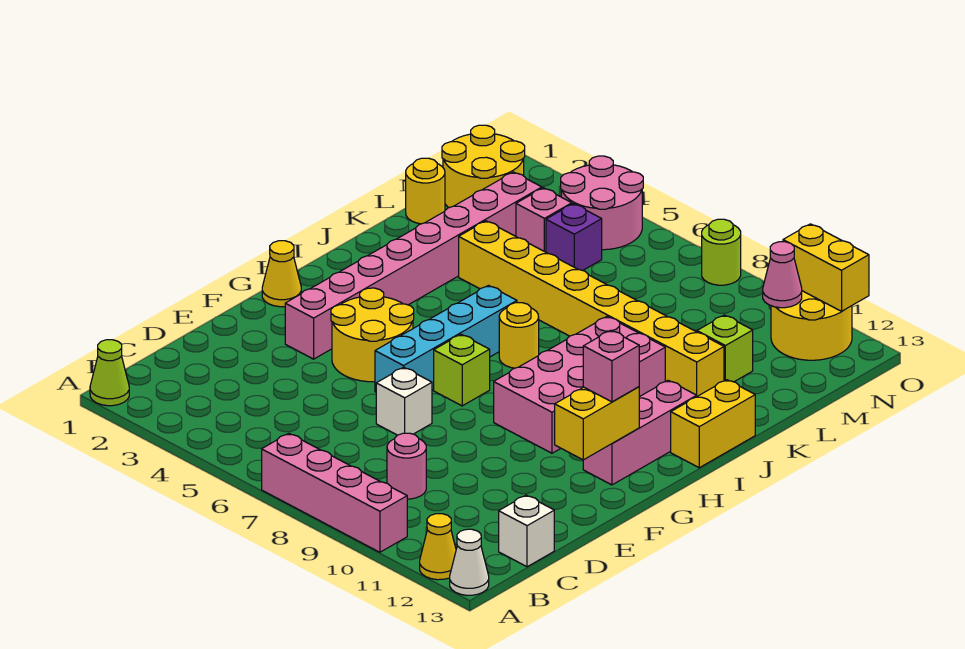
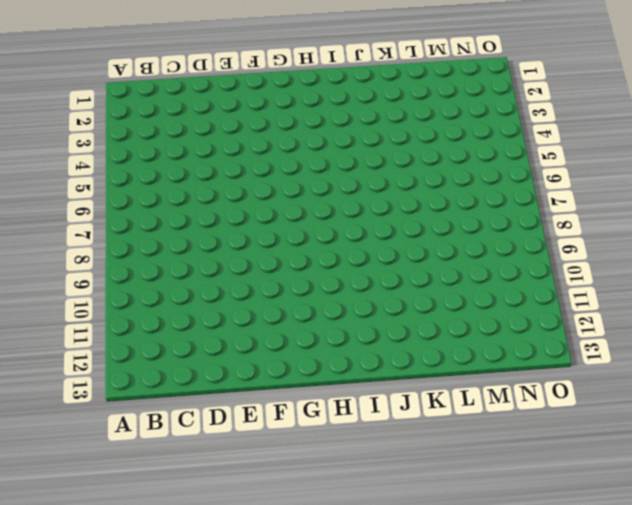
none -> lime 1x1 cone [90,340,129,406]
none -> pink 1x4 brick [262,433,407,552]
none -> yellow 1x1 cone [420,514,456,580]

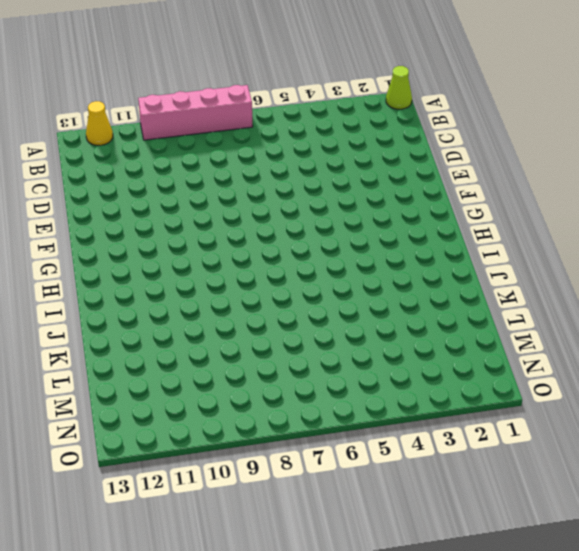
none -> white 1x1 cone [450,529,489,595]
none -> pink 1x1 round brick [387,433,426,499]
none -> white 1x1 brick [499,495,554,567]

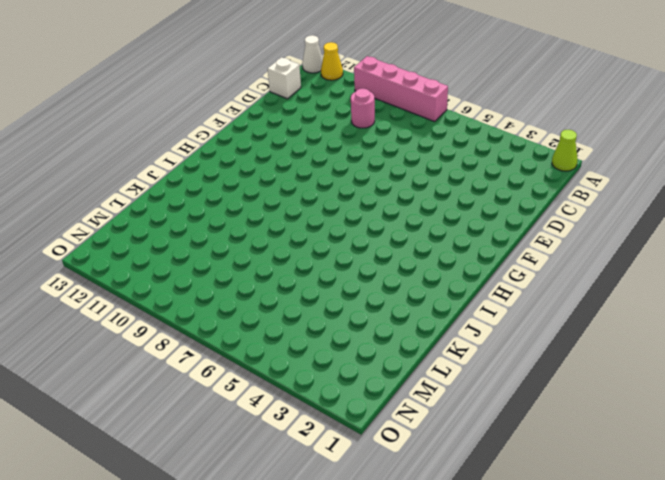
none -> white 1x1 brick [376,367,432,435]
none -> pink 1x8 brick [285,172,542,359]
none -> yellow 2x2 round brick [331,288,414,382]

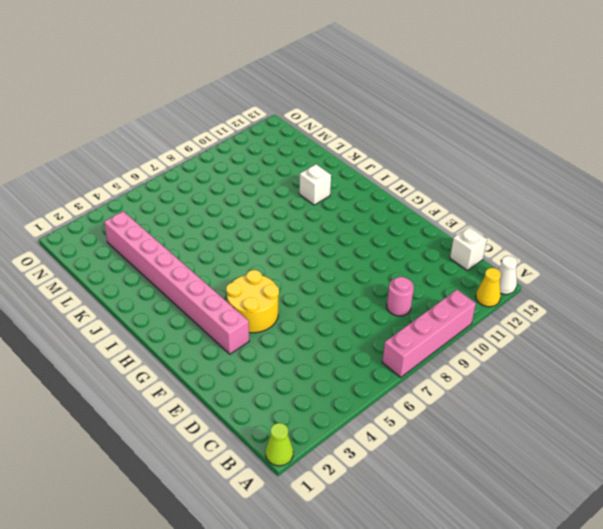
white 1x1 brick [299,164,331,205] -> white 1x1 brick moved to [376,367,432,435]
none -> cyan 1x4 brick [375,286,517,392]
none -> yellow 1x1 cone [262,241,301,307]
none -> lime 1x1 brick [434,334,490,406]

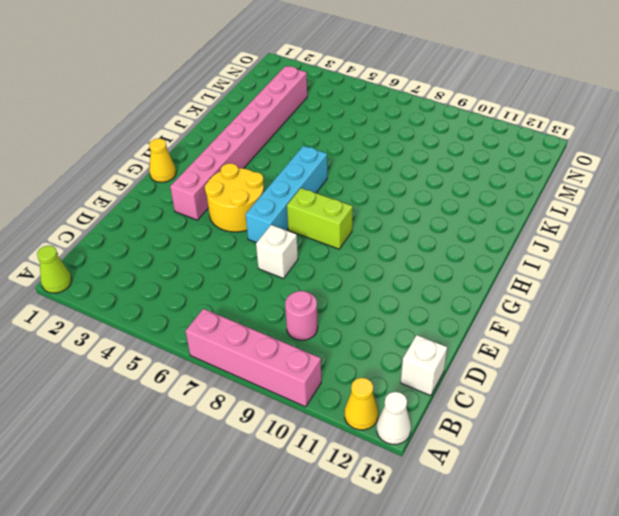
lime 1x2 brick [287,188,353,249] -> lime 1x1 brick [434,334,490,406]
none -> pink 2x4 brick [494,317,665,453]
none -> pink 1x3 brick [583,380,697,485]
none -> yellow 1x1 round brick [499,303,539,368]

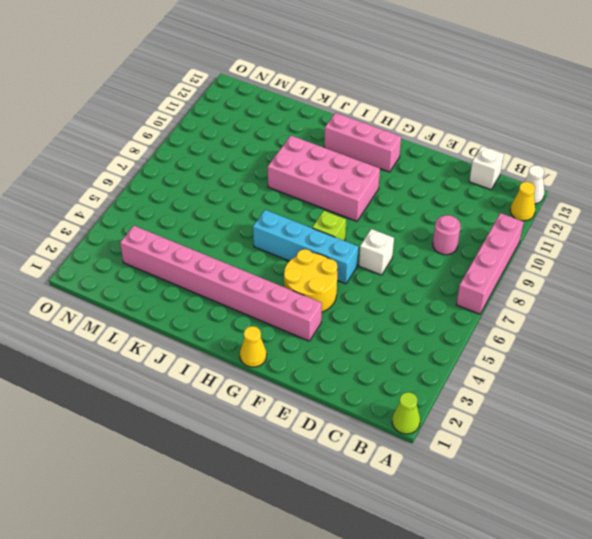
none -> yellow 1x1 round brick [499,303,539,368]
none -> yellow 1x2 brick [671,380,755,468]
none -> yellow 1x8 brick [459,221,724,396]

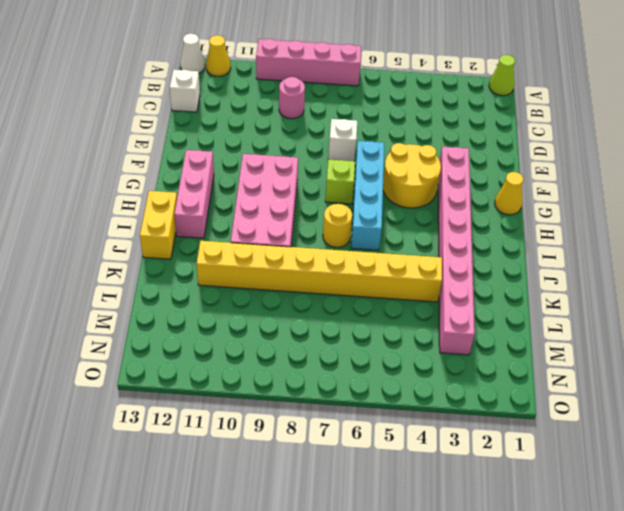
none -> yellow 1x1 round brick [406,158,445,224]
none -> lime 1x1 brick [697,315,753,382]
none -> yellow 2x2 round brick [442,125,525,208]

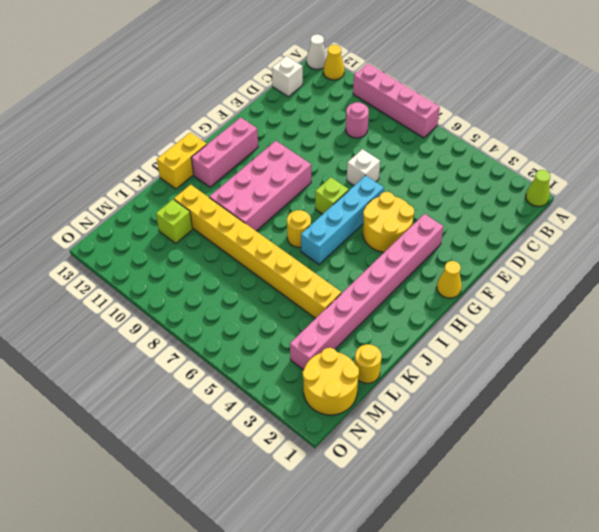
none -> pink 1x1 brick [516,188,572,252]
none -> purple 1x1 brick [546,204,602,270]
none -> pink 2x2 round brick [561,156,643,250]

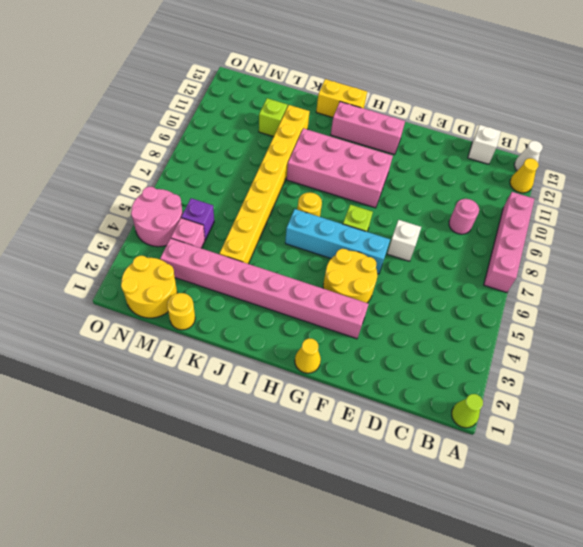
none -> yellow 2x2 round brick [771,291,852,360]
none -> lime 1x1 round brick [702,219,741,285]
none -> yellow 1x2 brick [555,387,639,460]

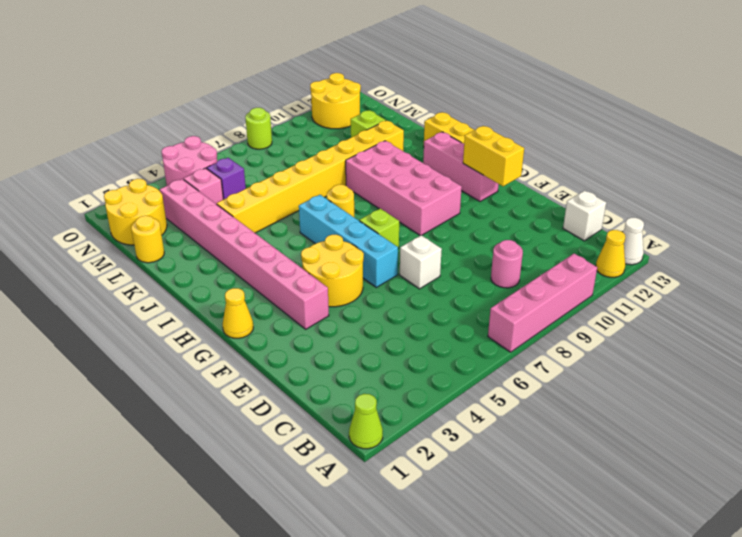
none -> pink 1x1 cone [763,242,802,308]
none -> yellow 1x2 brick [783,224,869,311]
none -> pink 1x1 brick [583,330,639,402]

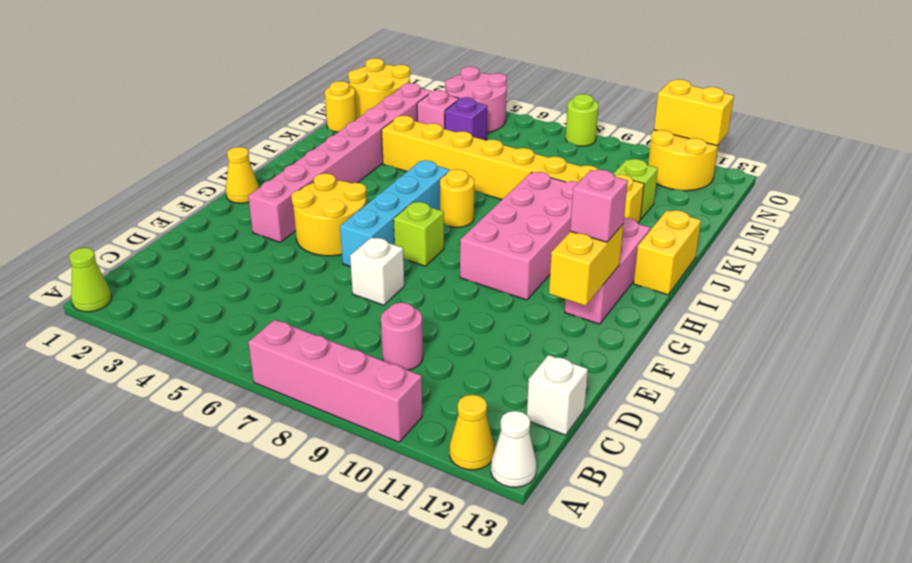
none -> pink 1x1 cone [763,242,802,308]

